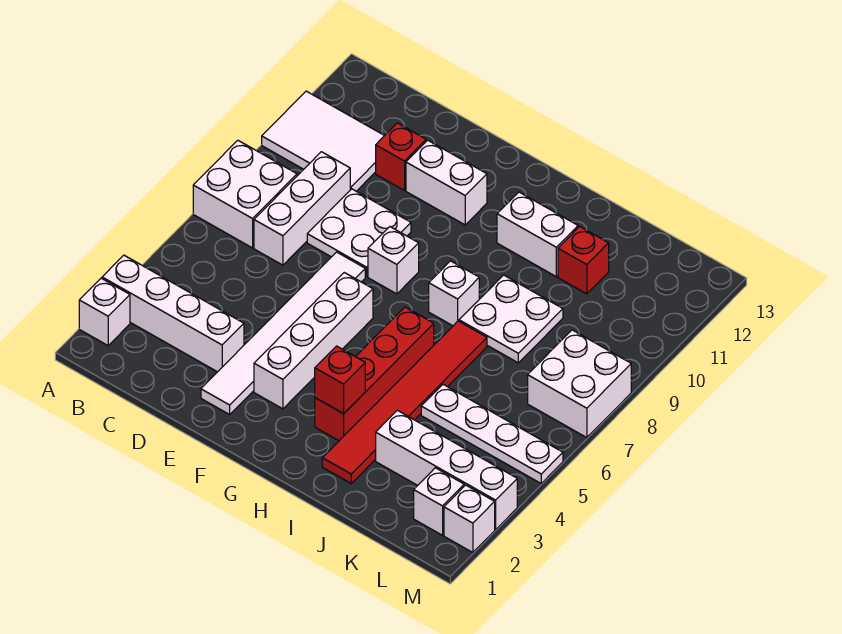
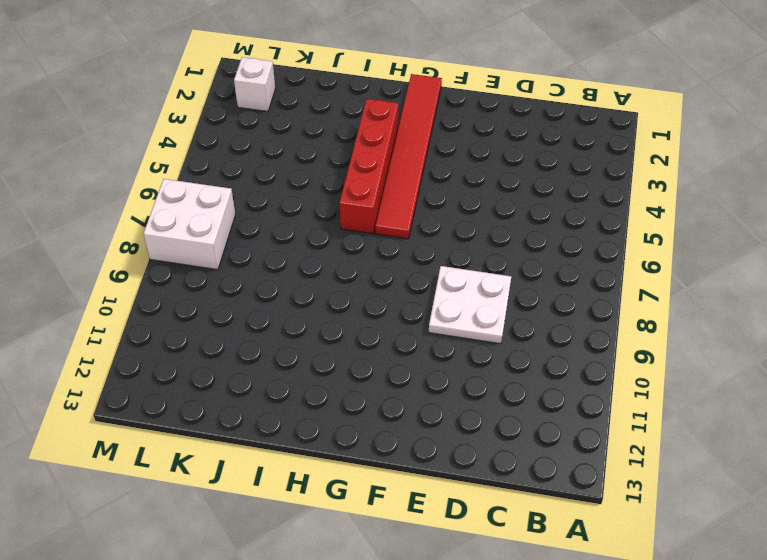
red 1x6 tile [375,74,442,239] -> red 1x6 tile moved to [322,321,487,483]
none -> white 1x1 brick [79,278,130,345]
none -> white 1x4 brick [102,255,244,372]
none -> white 2x2 brick [193,140,297,248]

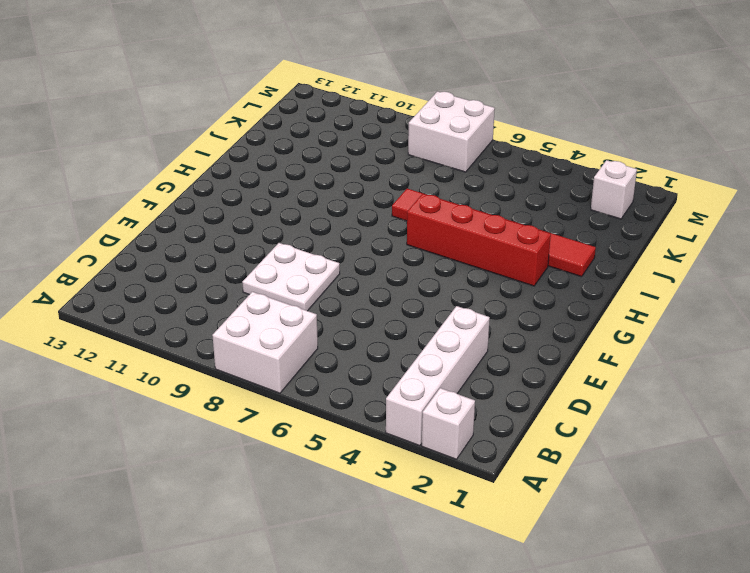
none -> white 2x3 tile [262,91,384,191]
none -> white 1x3 brick [254,152,350,265]
none -> red 1x1 brick [376,123,426,191]

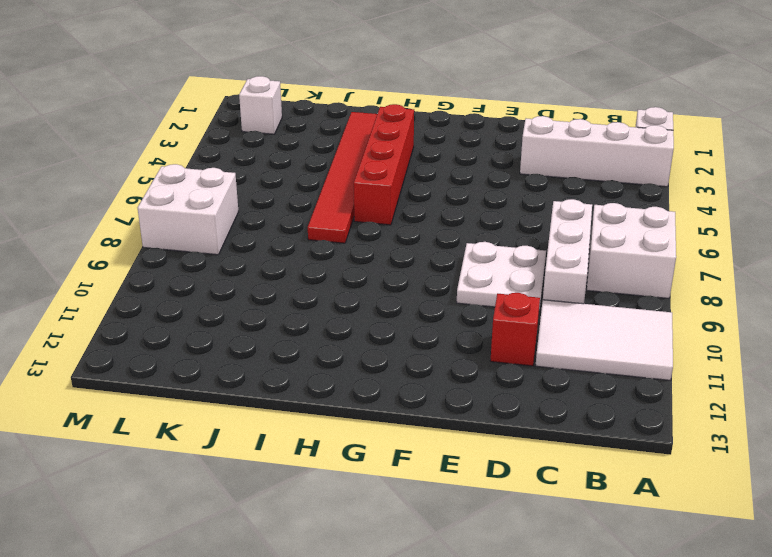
none -> white 1x6 tile [201,252,365,414]
none -> white 1x2 brick [406,140,487,225]
none -> white 1x4 brick [254,273,373,409]

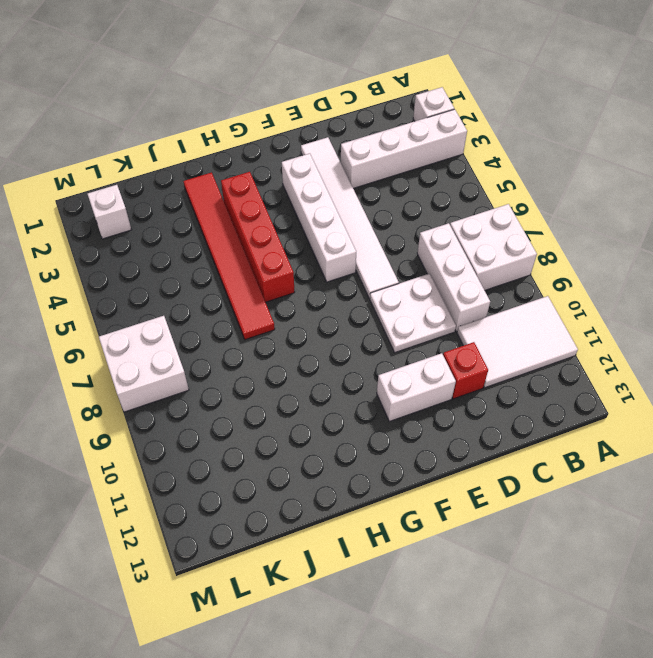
none -> white 1x1 brick [368,227,419,294]
none -> white 1x1 brick [429,261,479,326]
none -> white 1x2 brick [497,192,578,277]

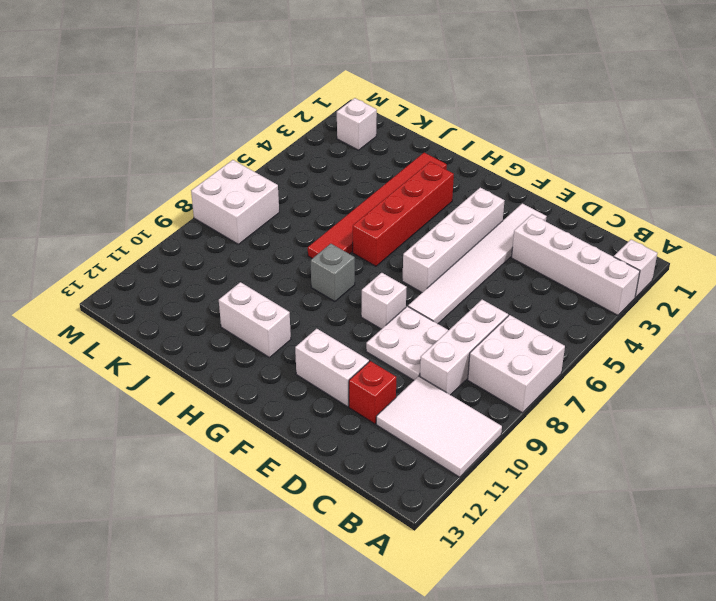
grey 1x1 brick [311,244,355,301] -> white 1x1 brick [429,261,479,326]
none -> white 2x2 plate [459,275,563,363]
none -> white 1x4 brick [376,410,517,529]
none -> white 1x4 plate [421,384,563,483]

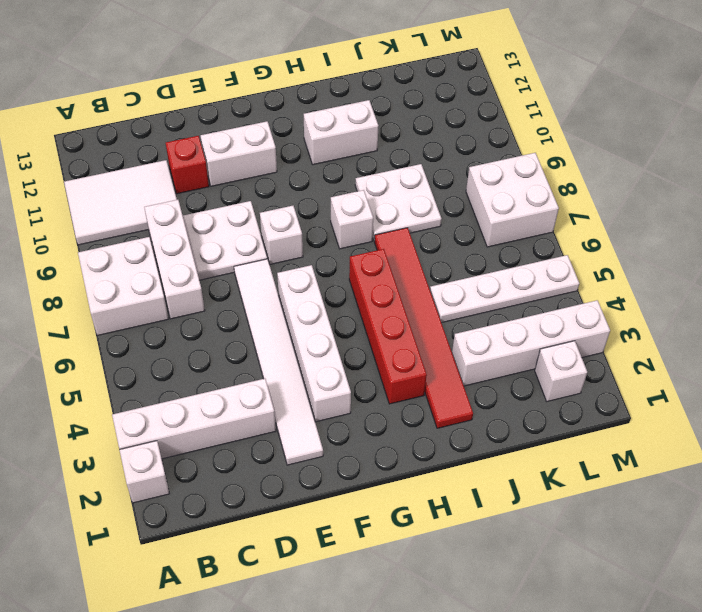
none -> red 1x1 brick [558,226,609,294]
none -> white 1x1 brick [444,485,495,553]
none -> red 1x1 brick [315,346,365,414]

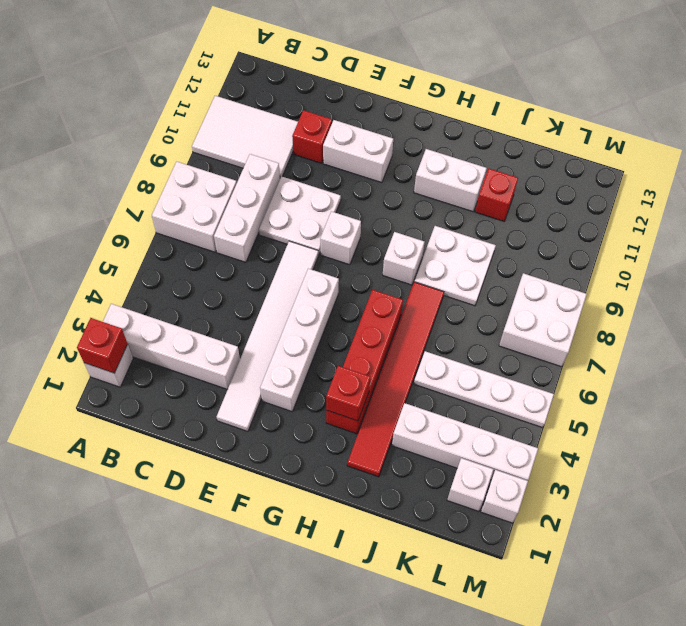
red 1x1 brick [77,318,128,373] -> none

